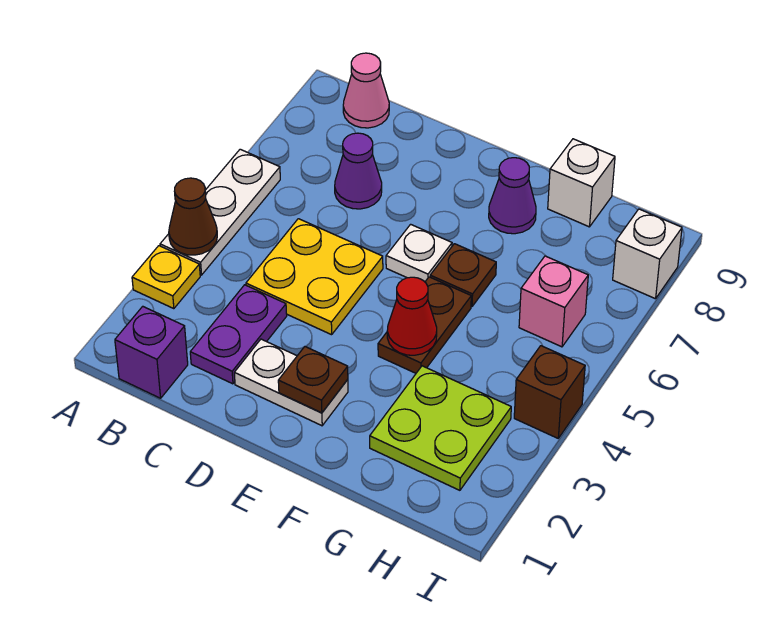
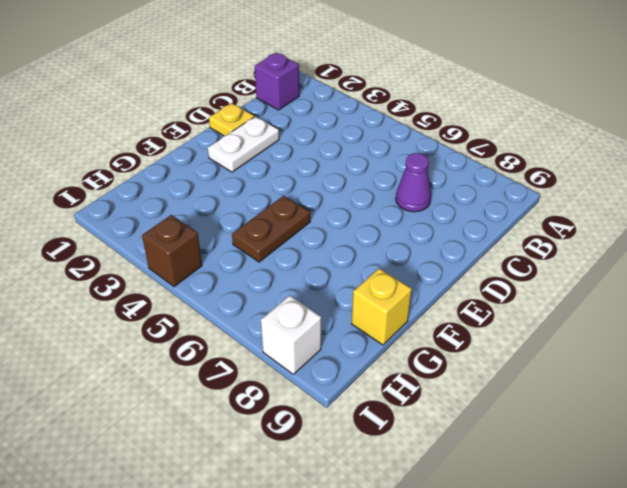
yellow 1x1 plate [209,103,254,136] -> yellow 1x1 plate moved to [132,246,200,309]
brown 1x2 plate [232,196,310,262] -> brown 1x2 plate turned to [378,277,471,373]
yellow 1x1 brick [352,268,412,345] -> white 1x1 brick [548,139,615,227]
none -> white 1x3 plate [160,149,280,275]
none -> pink 1x1 cone [343,53,389,128]
none -> purple 1x2 plate [190,285,287,384]

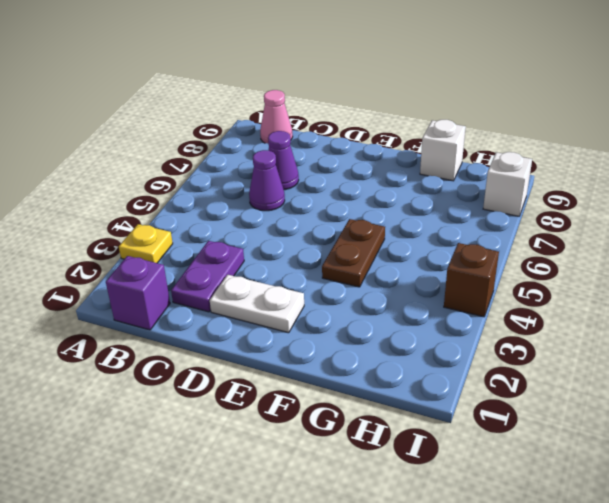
purple 1x1 cone [249,150,285,211] -> purple 1x1 cone moved to [489,158,536,234]
none -> white 1x3 plate [160,149,280,275]
none -> yellow 2x2 plate [246,219,383,335]
none -> white 1x1 plate [386,224,452,282]

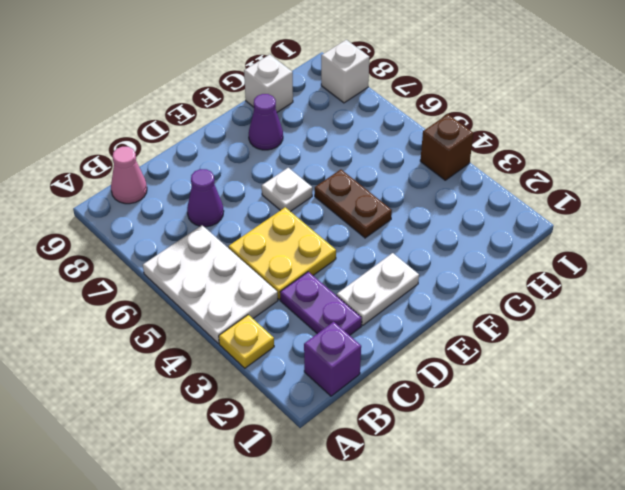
white 2x3 plate [143,225,278,343] -> white 1x3 plate [160,149,280,275]
none -> brown 1x1 plate [430,244,496,307]
none -> lime 2x2 plate [370,366,511,490]
none -> pink 1x1 brick [519,256,588,347]

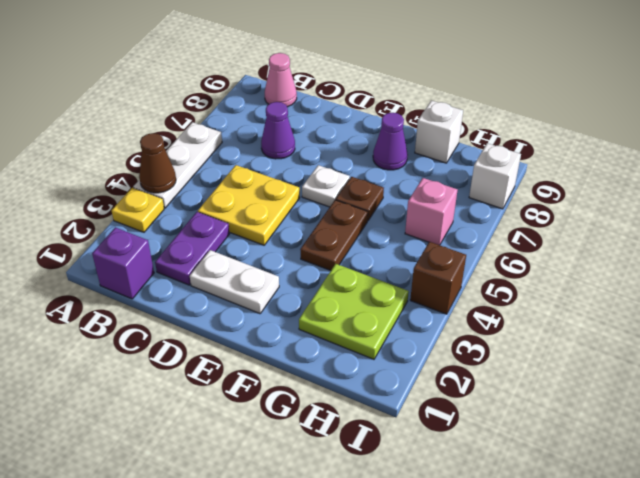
none -> brown 1x1 plate [278,347,348,413]
none -> red 1x1 cone [387,277,437,355]

